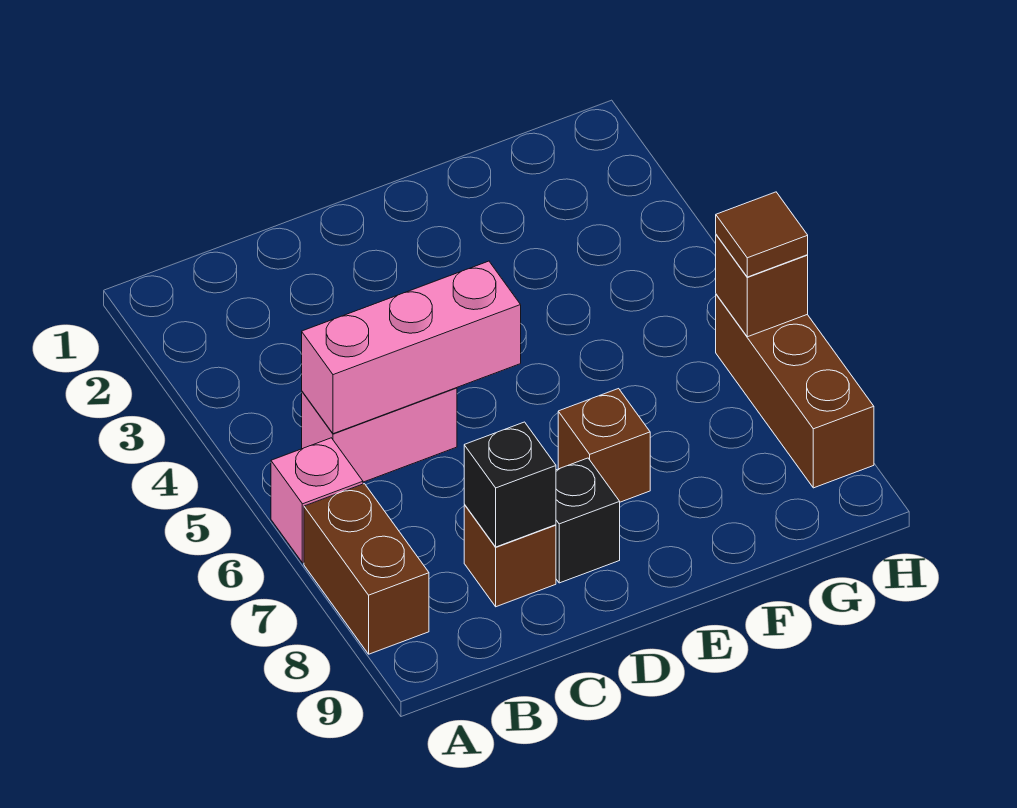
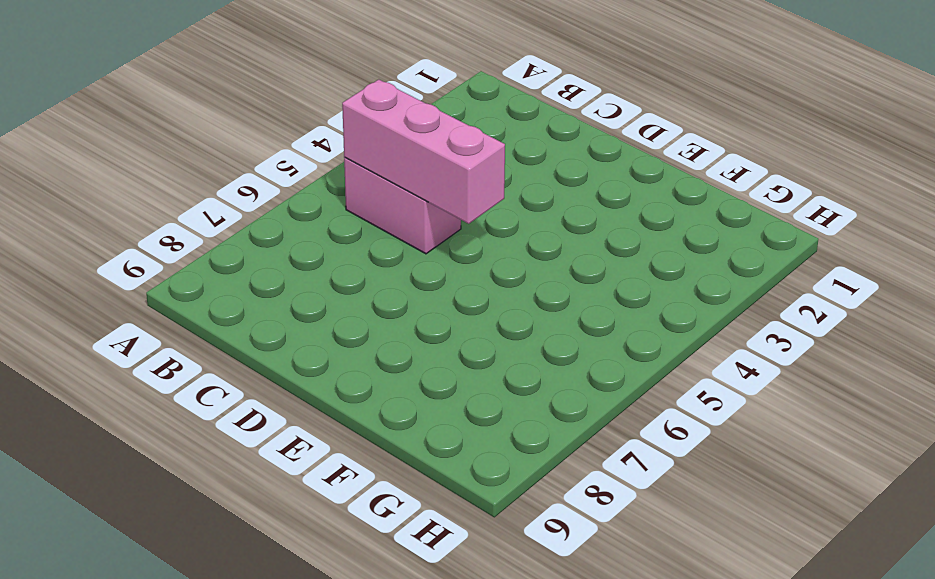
none -> pink 1x1 brick [271,438,363,563]
none -> brown 1x2 brick [304,484,429,654]

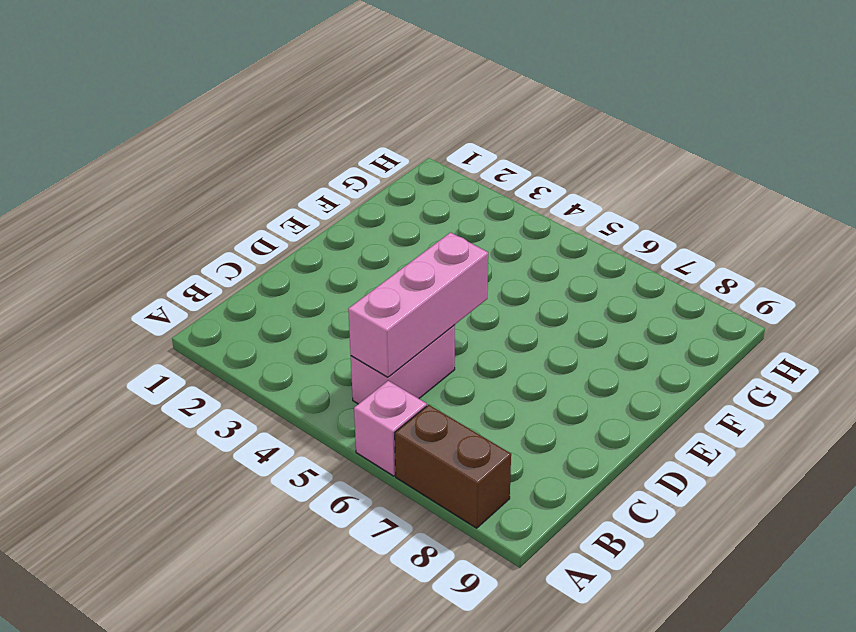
none -> brown 1x1 brick [464,505,556,607]
none -> black 1x1 brick [556,458,620,583]

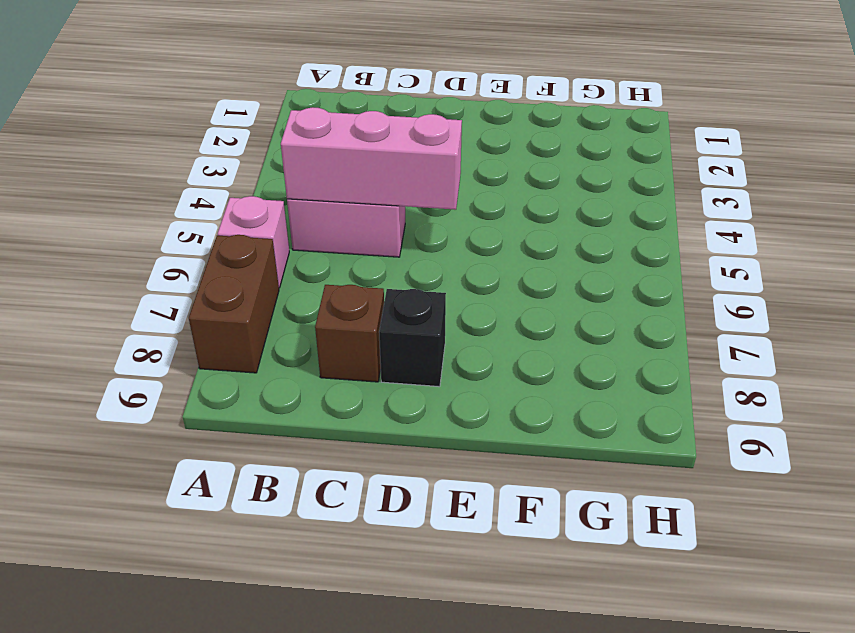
none -> brown 1x1 brick [558,389,650,502]
none -> brown 1x3 brick [716,294,874,488]

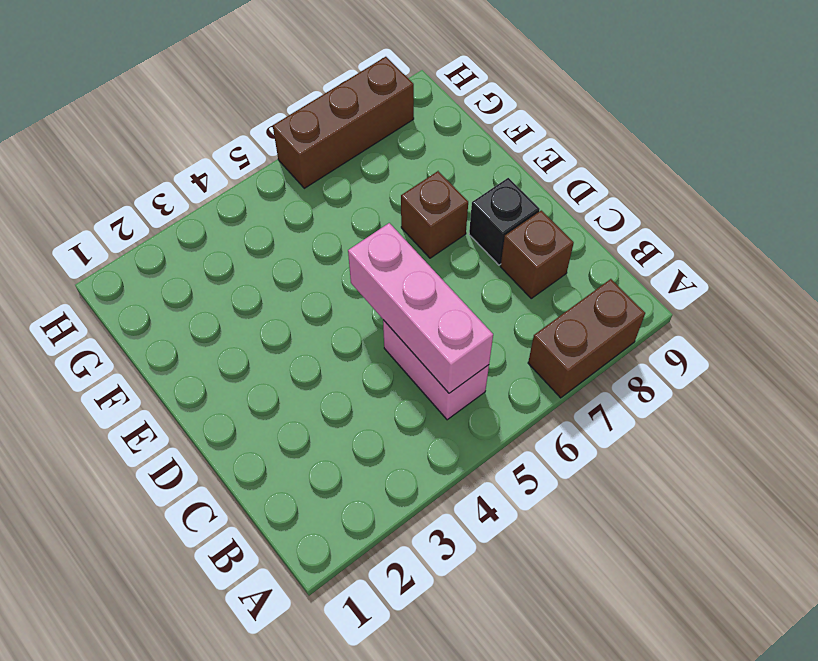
none -> pink 1x1 brick [271,438,363,563]
none -> black 1x1 brick [464,422,556,547]

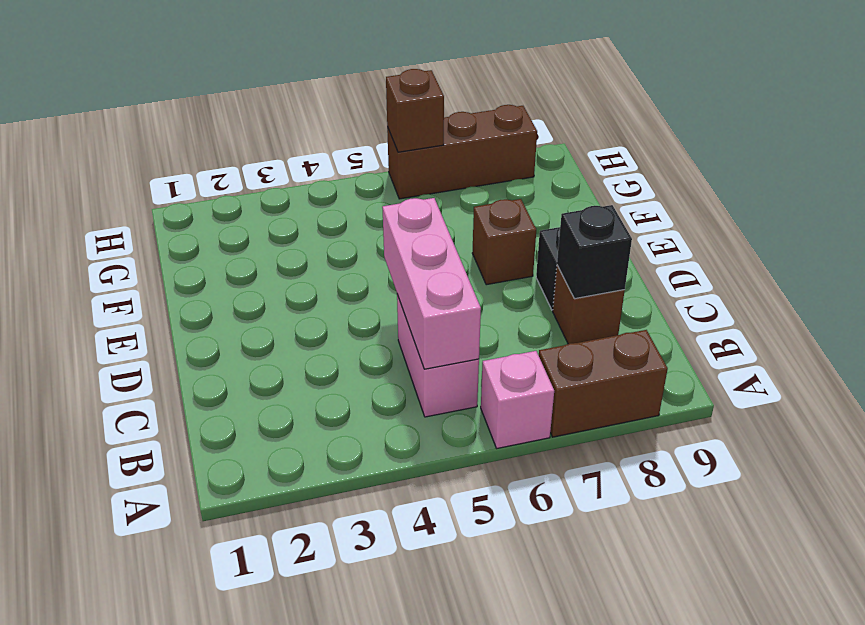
none -> brown 1x1 tile [716,192,808,277]

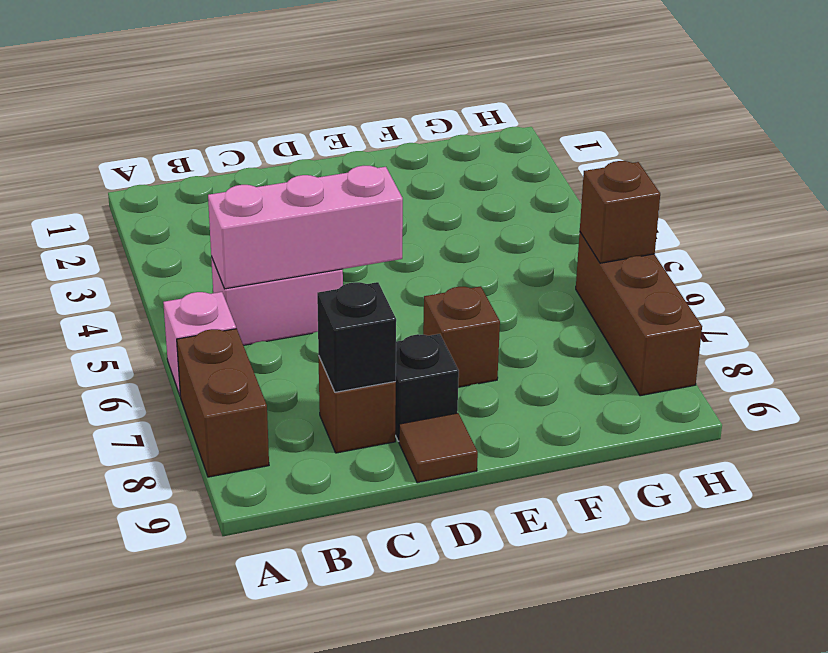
brown 1x1 tile [399,413,478,483] -> brown 1x1 tile moved to [716,192,808,277]

